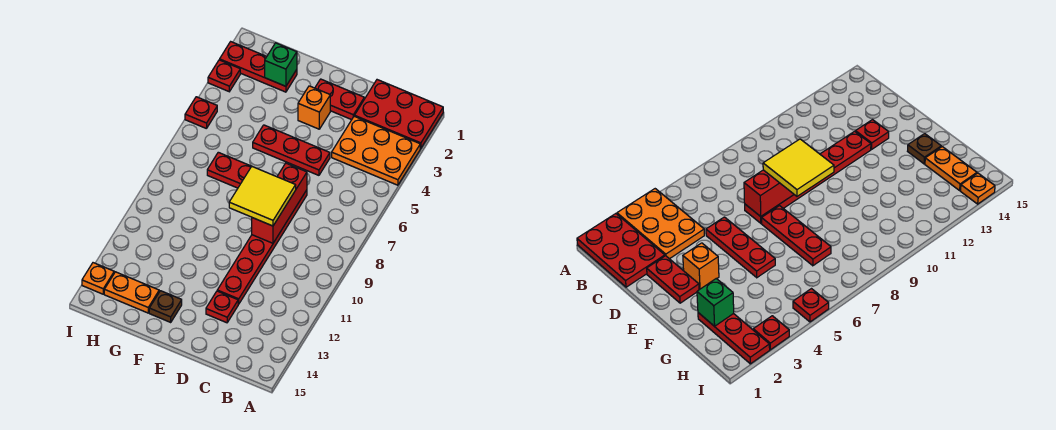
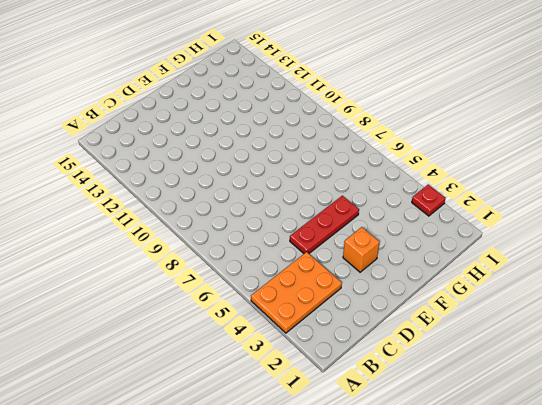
none -> red 2x3 plate [355,80,443,148]
none -> red 1x2 plate [315,79,364,120]
none -> red 1x6 plate [217,190,307,304]

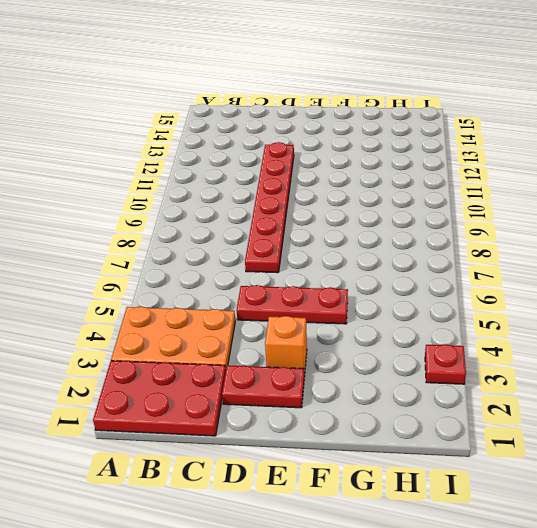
none -> red 1x1 plate [206,291,238,323]
none -> red 1x3 plate [207,152,251,188]
none -> brown 1x1 plate [149,291,182,322]

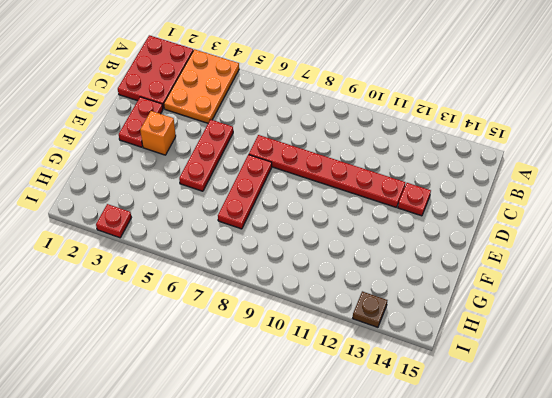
brown 1x1 plate [353,291,387,327] -> brown 1x1 plate moved to [149,291,182,322]
none -> red 1x3 plate [220,42,297,92]
none -> orange 1x2 plate [104,272,159,313]
none -> red 1x1 plate [185,97,217,129]

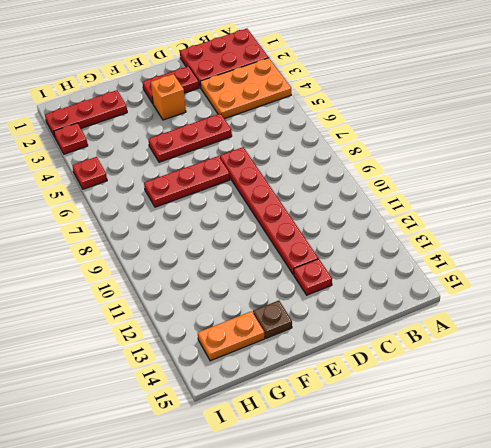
none -> orange 1x1 plate [82,263,114,294]
none -> red 1x3 brick [252,163,307,243]
none -> green 1x1 brick [265,43,297,86]

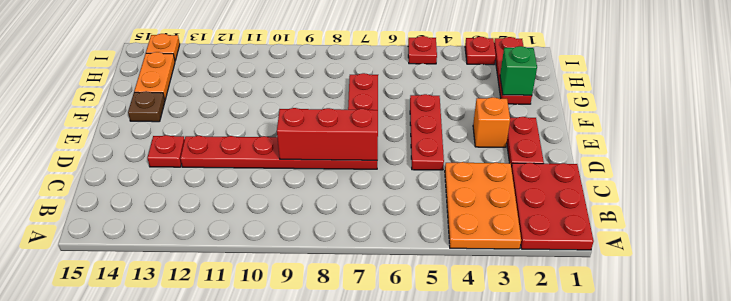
none -> yellow 2x2 tile [229,166,296,226]

